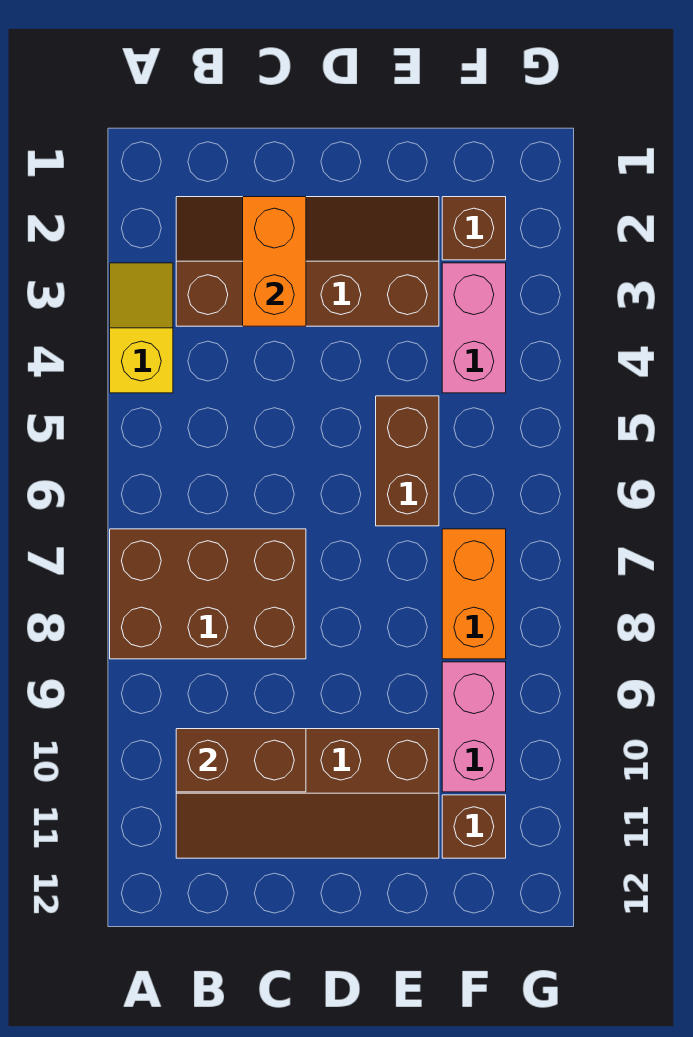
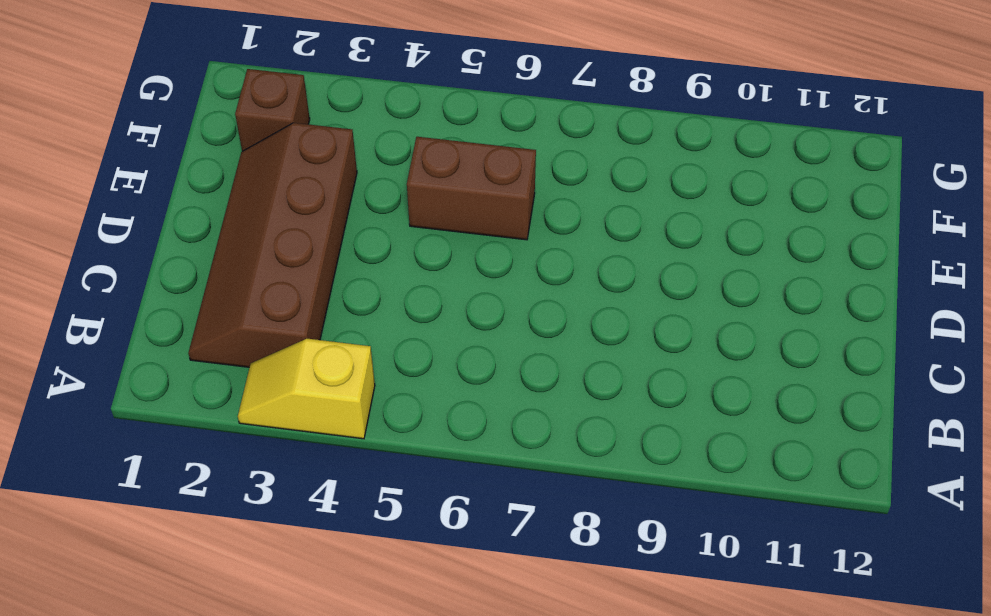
none -> brown 2x3 brick [110,529,306,659]
none -> brown 2x4 slope [176,729,439,858]
none -> pink 1x2 brick [442,263,506,393]

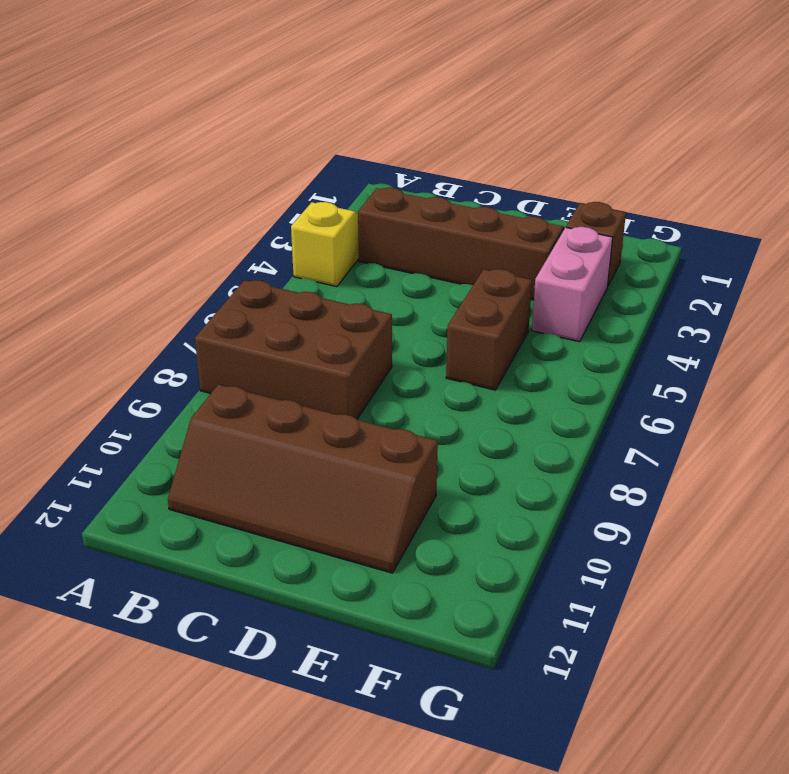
none -> orange 1x2 brick [442,529,506,659]
none -> pink 1x2 brick [442,662,506,792]
none -> brown 1x1 brick [442,795,506,858]

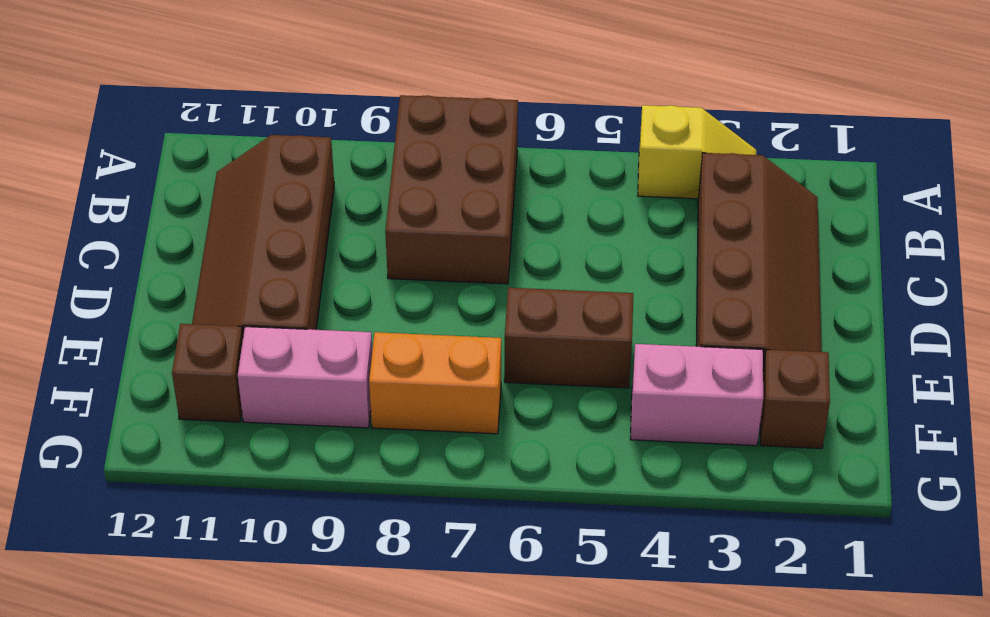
none -> brown 1x2 brick [176,729,306,792]
none -> orange 1x2 brick [243,197,306,326]

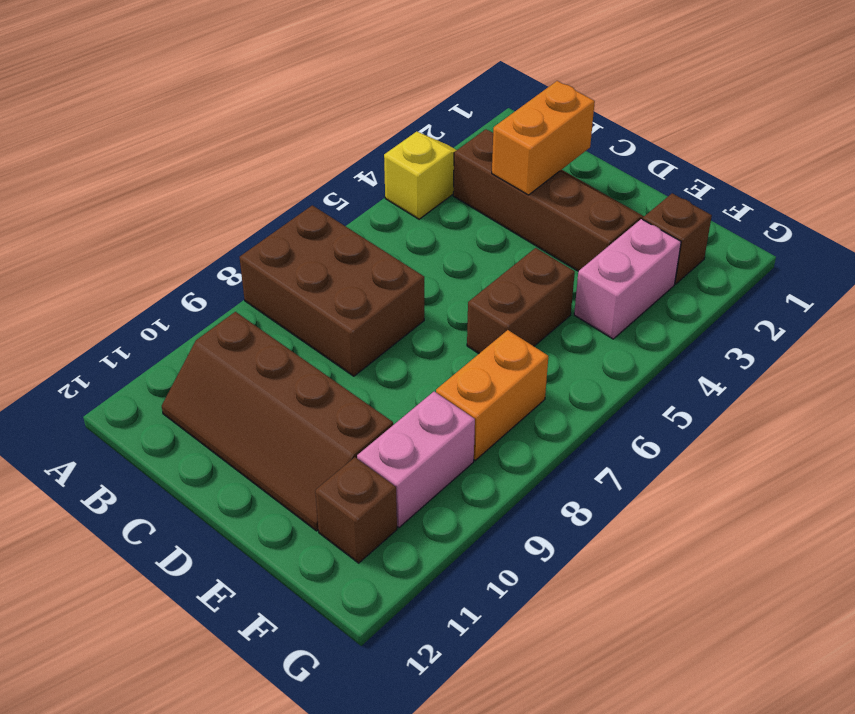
none -> brown 1x2 brick [176,729,306,792]

